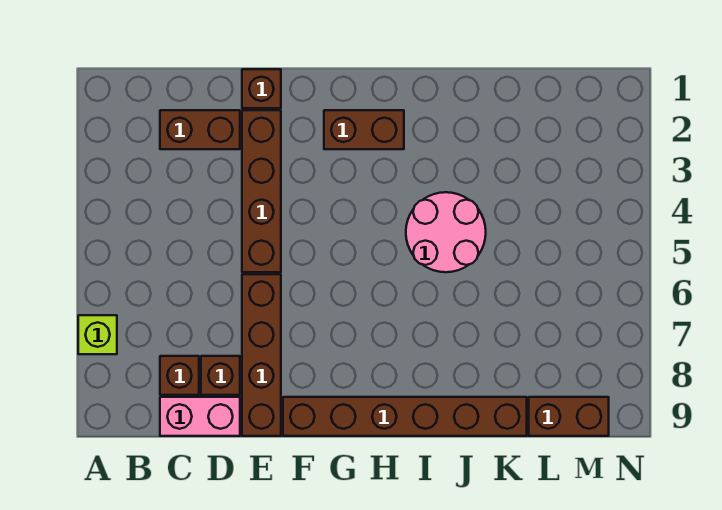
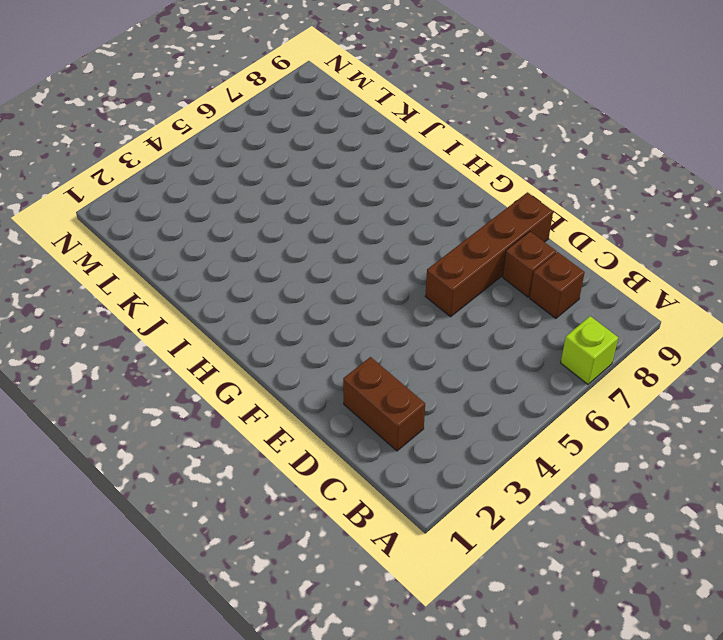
none -> pink 1x2 brick [160,397,240,436]
none -> brown 1x1 brick [242,69,281,108]
none -> brown 1x4 brick [242,110,281,272]

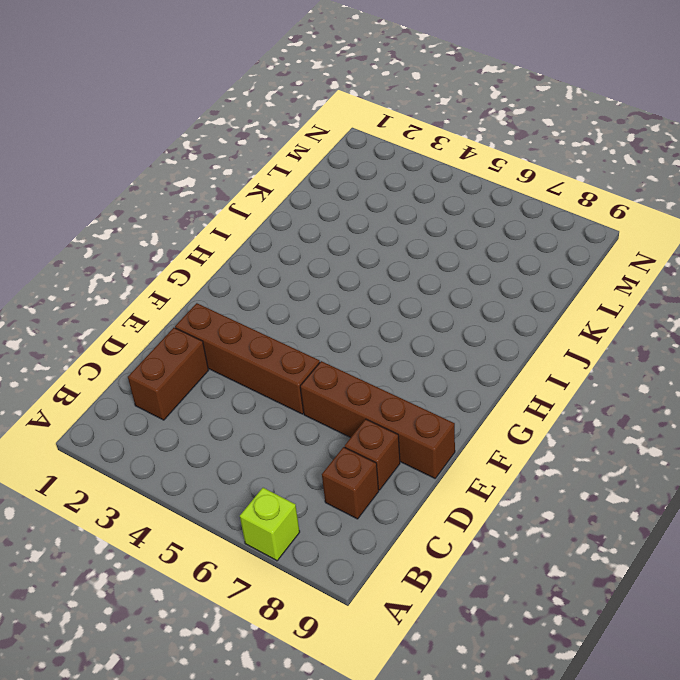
none -> pink 1x2 brick [160,397,240,436]
none -> brown 1x1 brick [242,69,281,108]
none -> brown 1x6 brick [283,397,527,436]

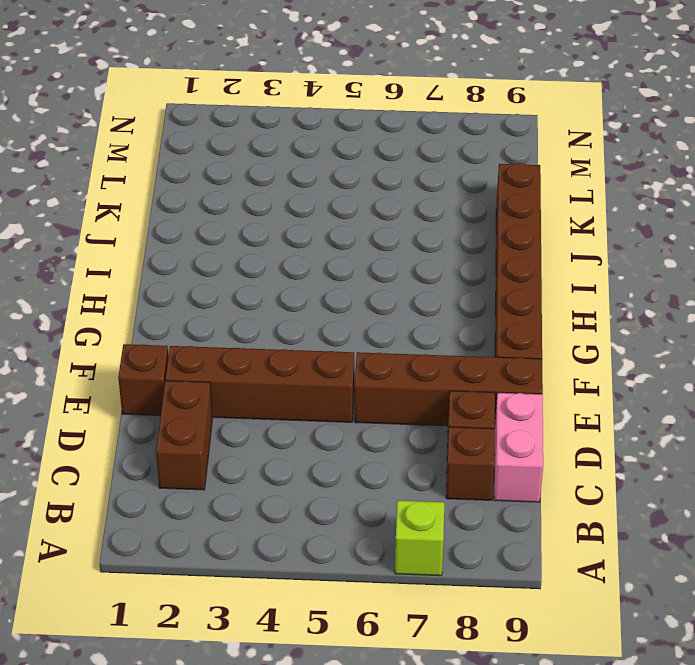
none -> brown 1x2 brick [324,110,404,149]
none -> pink 2x2 round brick [406,192,486,272]
none -> brown 1x2 brick [529,397,609,436]

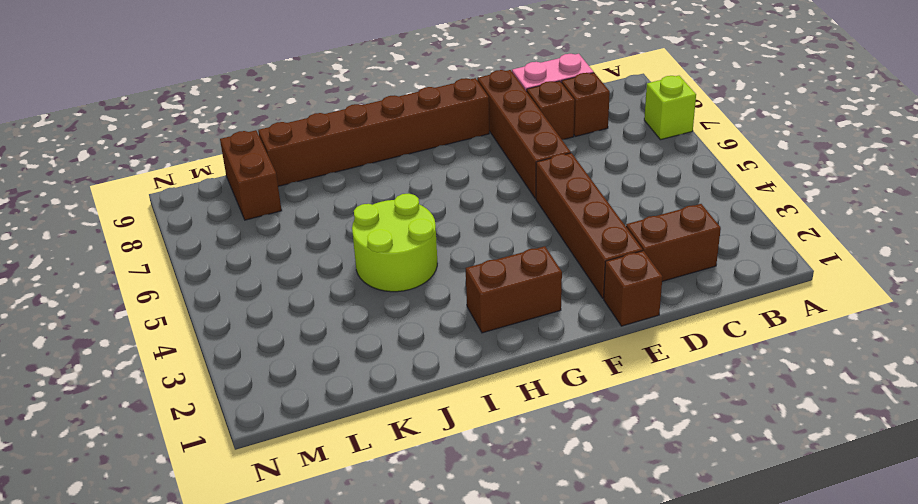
lime 2x2 round brick [352,194,437,292] -> pink 2x2 round brick [406,192,486,272]
brown 1x2 brick [220,130,282,220] -> brown 1x2 brick turned to [529,397,609,436]

